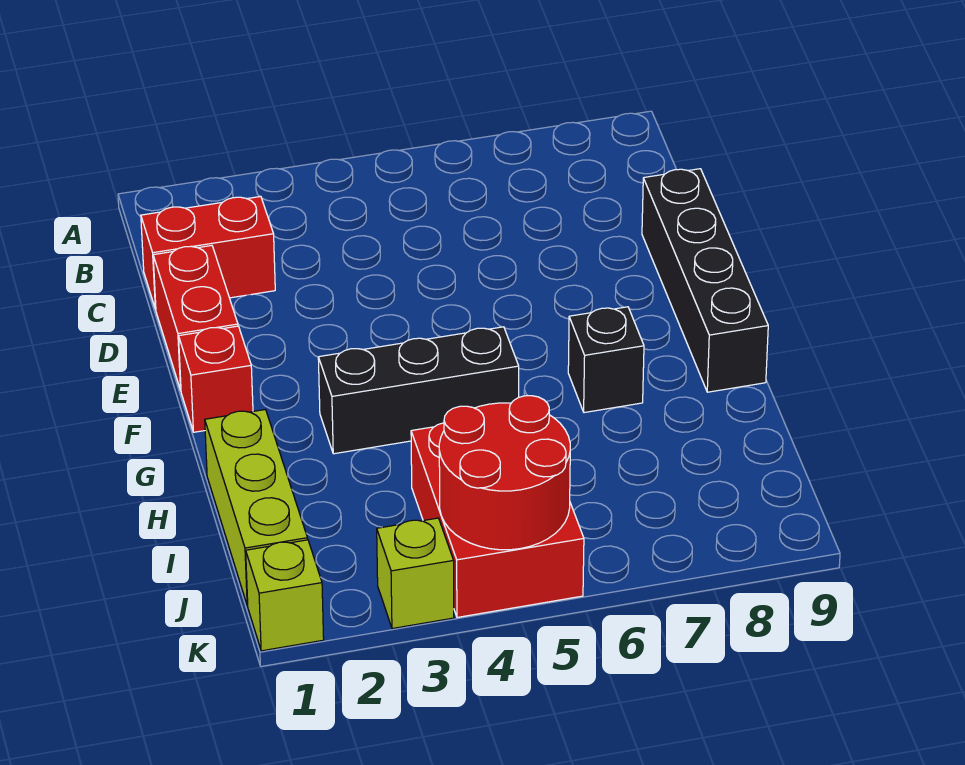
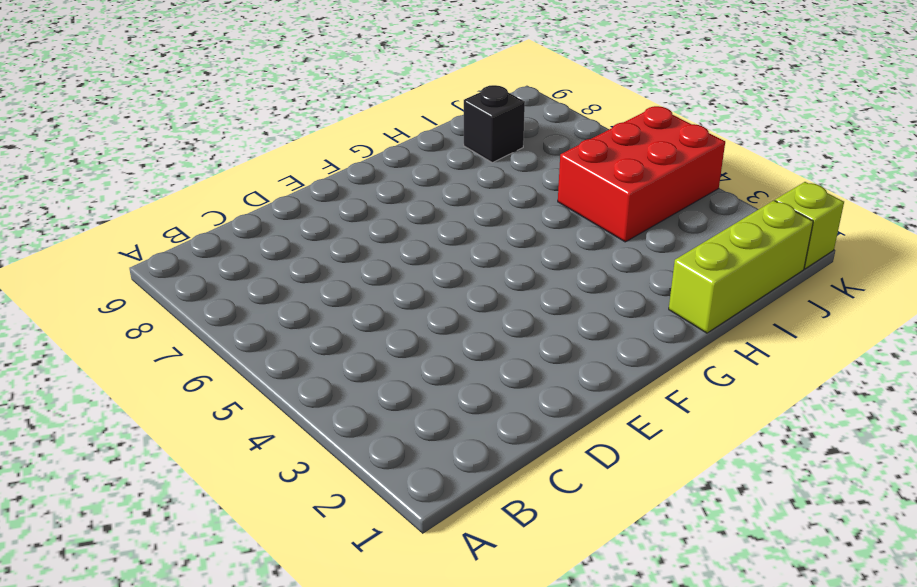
black 1x1 brick [464,85,525,163] -> black 1x1 brick moved to [568,307,644,413]
none -> red 1x2 brick [141,196,275,309]
none -> red 1x2 brick [153,245,238,390]

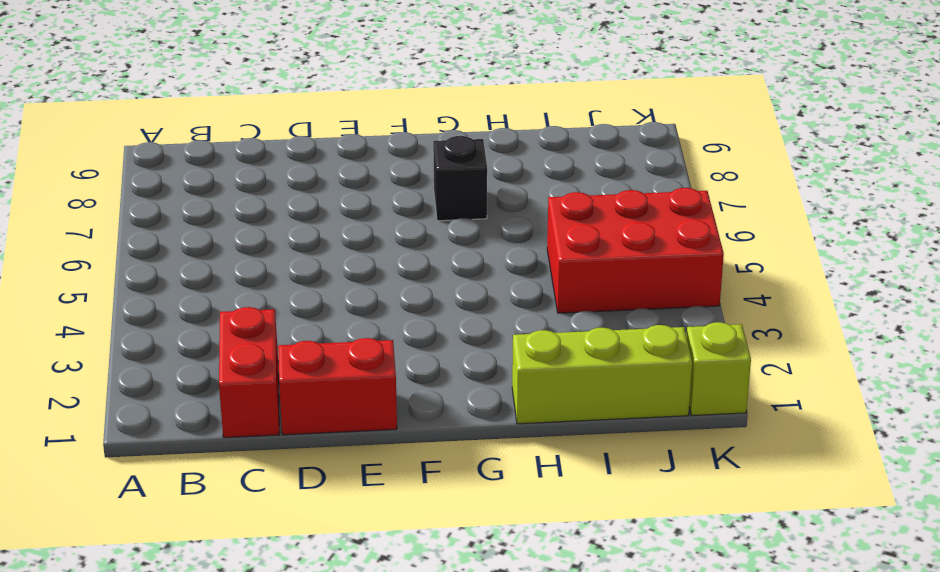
none -> black 1x4 brick [642,169,768,392]
none -> red 1x1 brick [179,326,253,432]

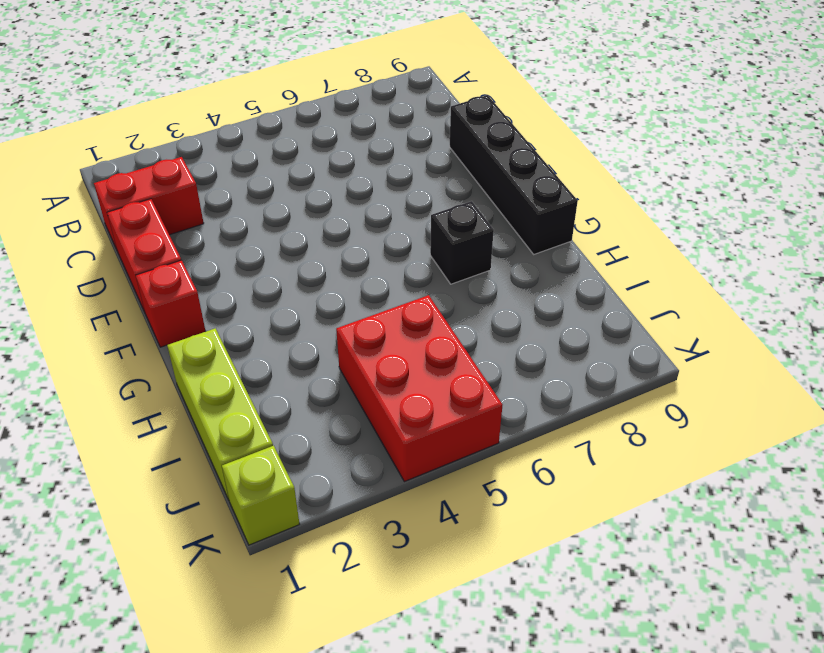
none -> black 1x3 brick [318,327,519,454]
none -> lime 1x1 brick [377,518,454,629]

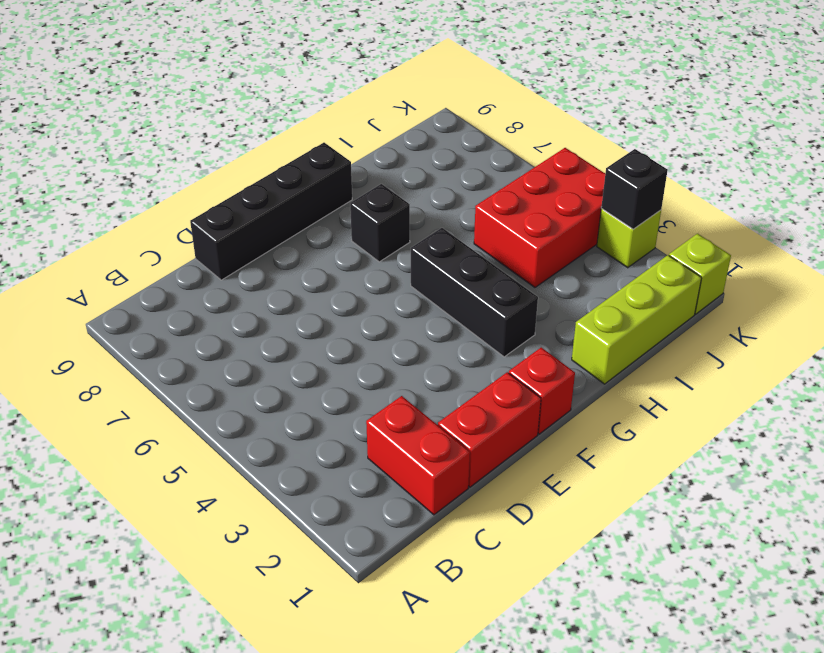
black 1x1 brick [601,149,668,229] -> none
none -> red 2x2 round brick [439,396,570,550]

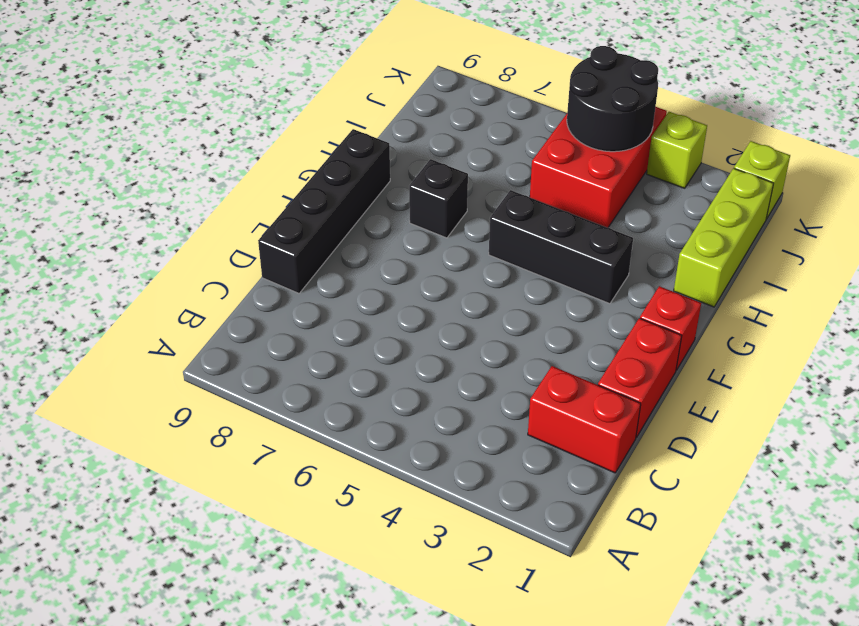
black 2x2 round brick [567,46,658,152] -> red 2x2 round brick [439,396,570,550]

